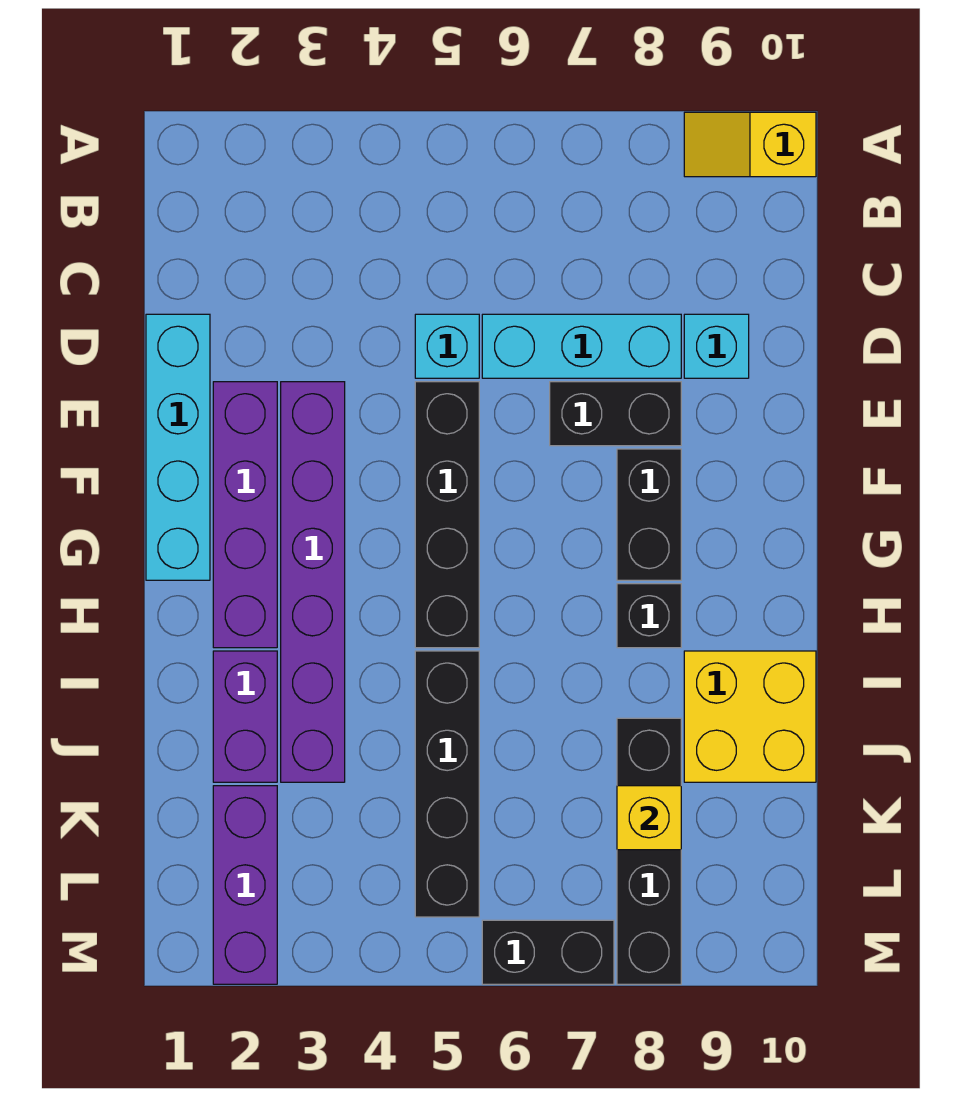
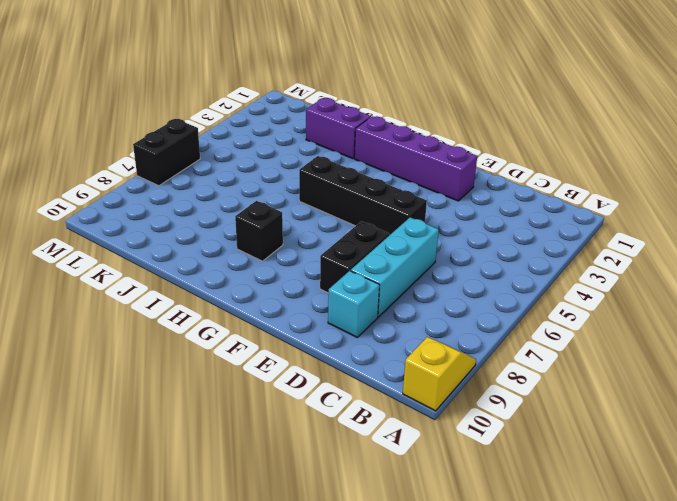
none -> cyan 1x4 brick [146,314,210,580]
none -> cyan 1x1 brick [415,314,479,378]
none -> purple 1x6 brick [281,382,345,782]

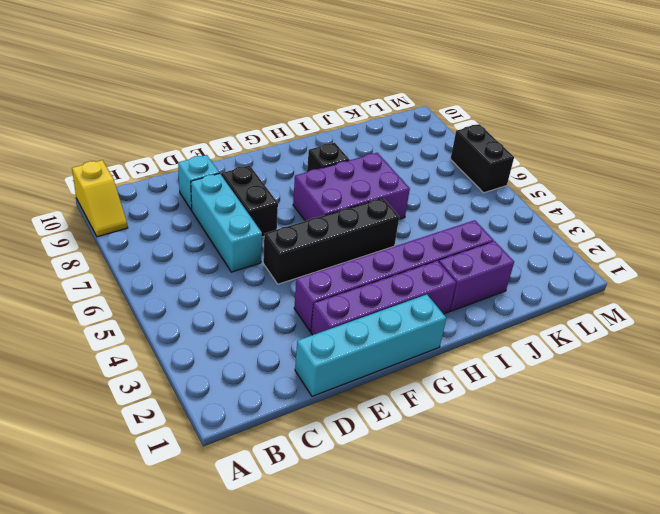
purple 2x3 brick [293,153,410,221] -> none
none -> cyan 1x1 brick [415,314,479,378]
none -> black 1x2 brick [617,449,681,580]
none -> black 1x4 brick [415,651,479,917]

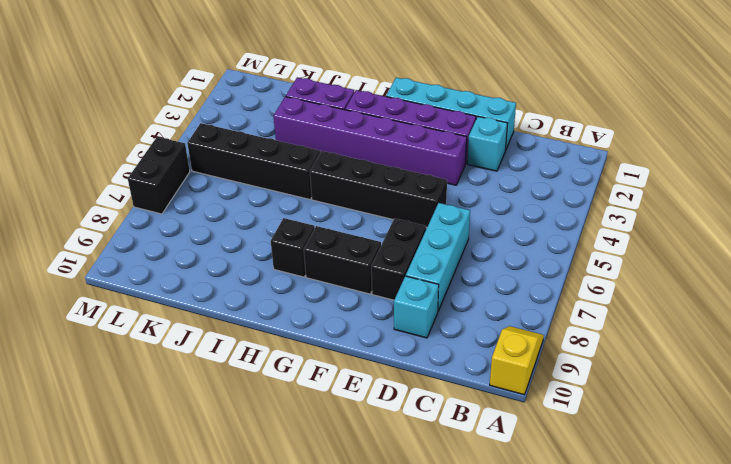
cyan 1x1 brick [467,117,508,171] -> cyan 1x1 brick moved to [415,314,479,378]
none -> yellow 2x2 brick [684,651,816,782]
none -> black 1x4 brick [617,718,681,984]
none -> purple 1x3 brick [213,786,277,984]

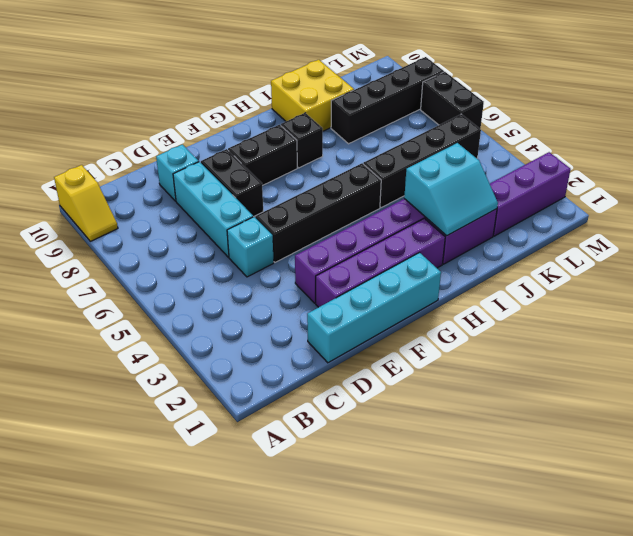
cyan 2x2 slope [404,143,498,236] -> none
none -> yellow 1x1 brick [617,786,681,850]

